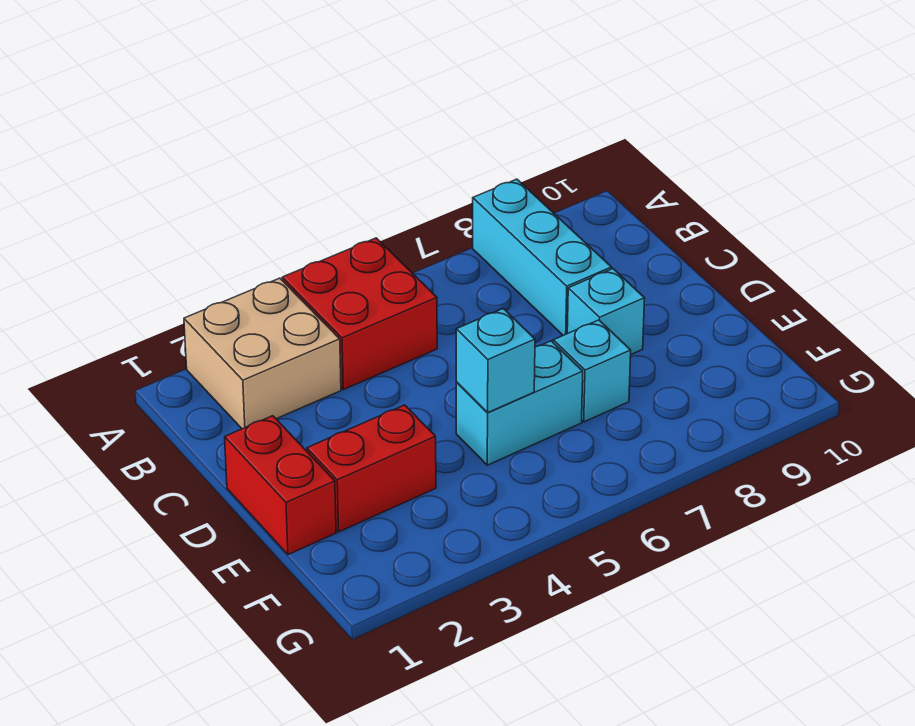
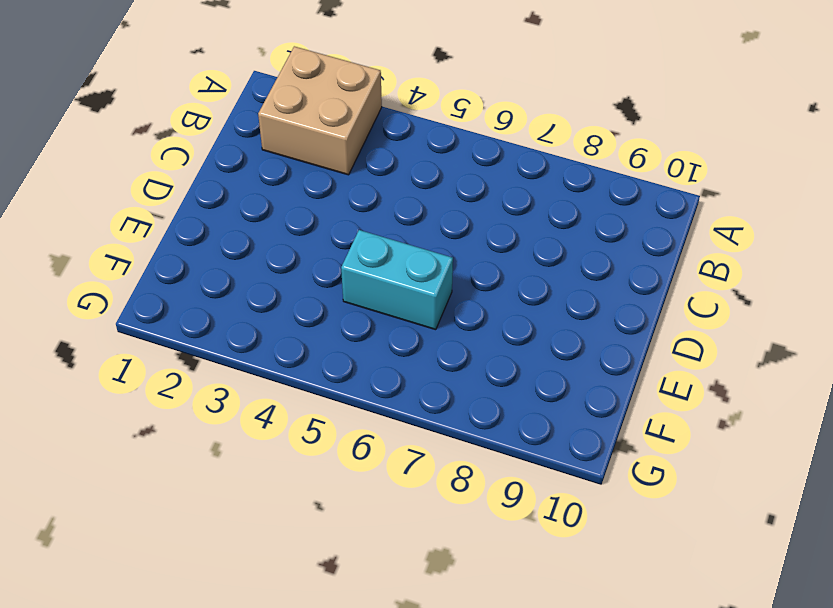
none -> red 2x2 brick [282,238,437,390]
none -> cyan 1x3 brick [473,179,612,335]

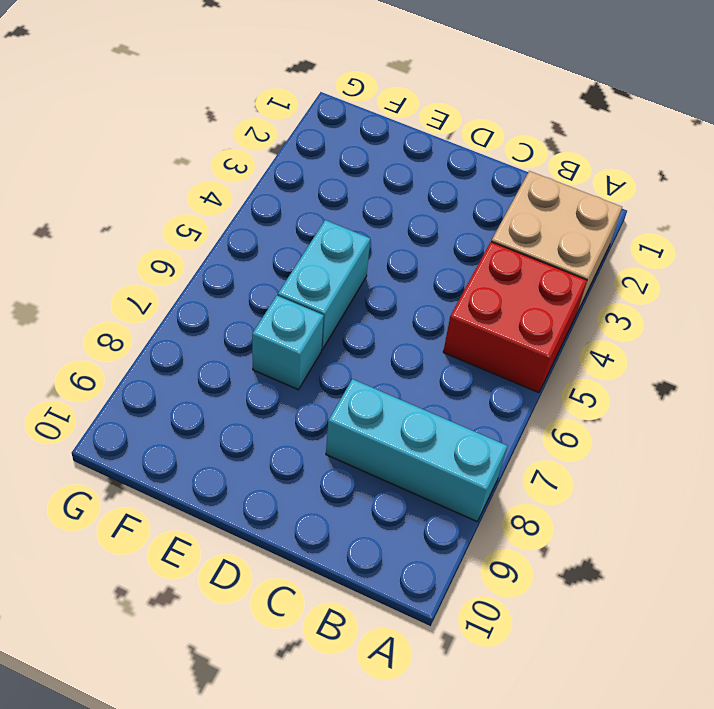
none -> red 1x2 brick [225,416,336,555]
none -> cyan 1x1 brick [567,269,645,354]

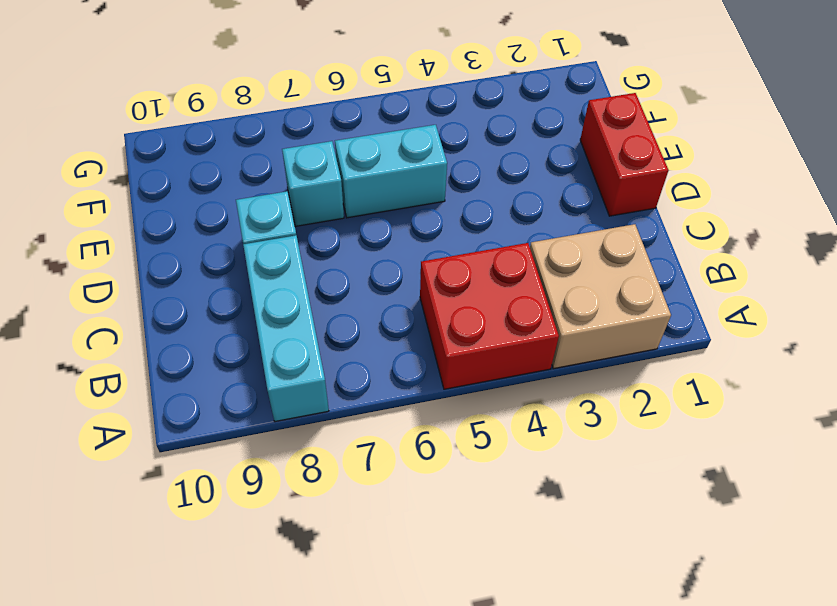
none -> red 1x2 brick [307,405,436,532]
none -> cyan 1x1 brick [456,309,535,412]

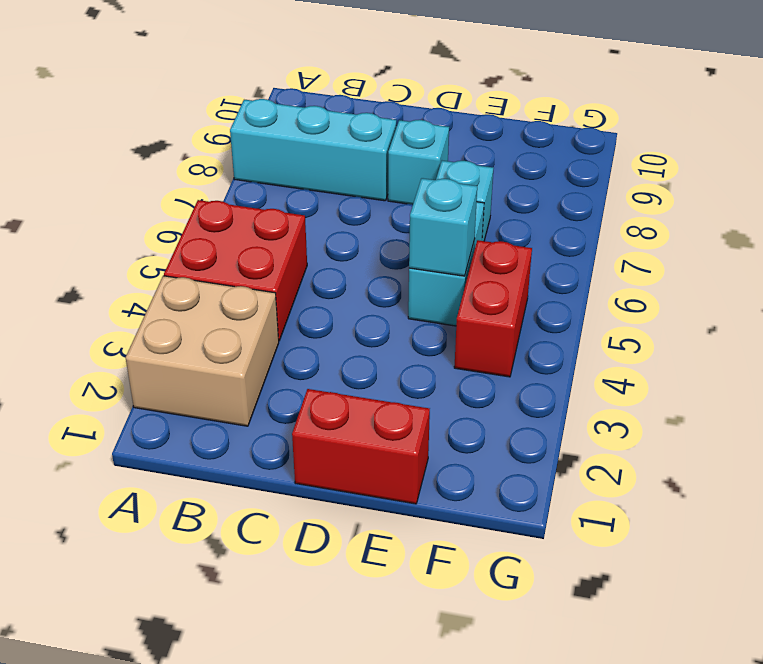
red 1x2 brick [454,240,532,377] -> red 1x2 brick moved to [307,405,436,532]

